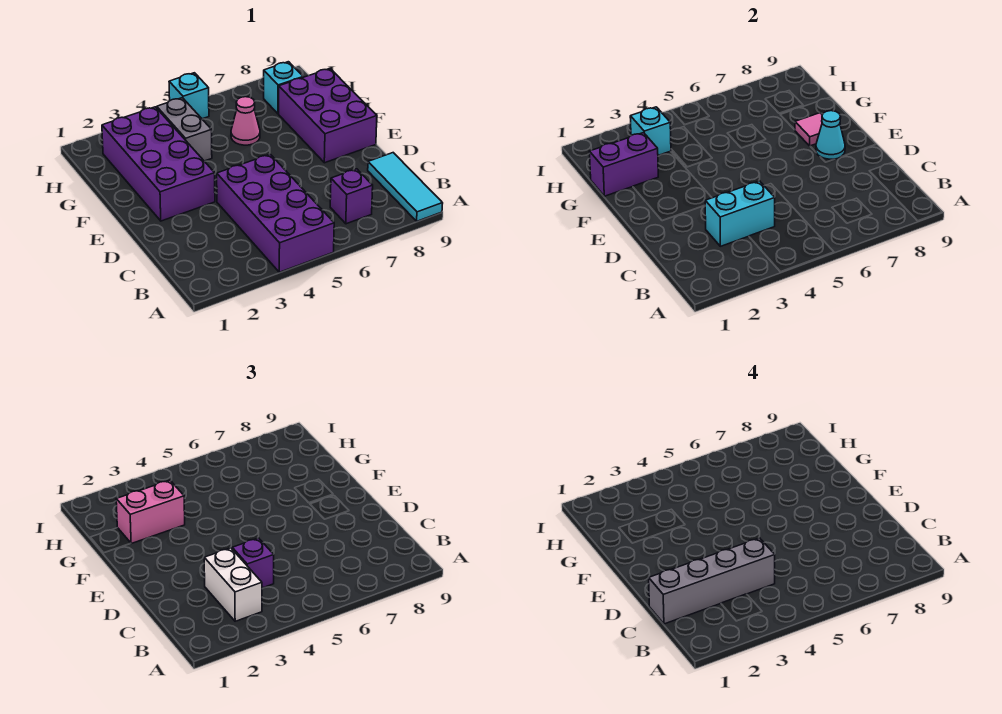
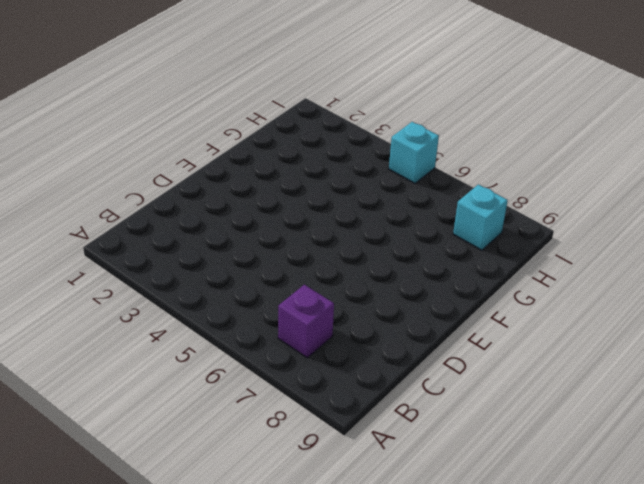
none -> purple 2x4 brick [217,154,334,272]
none -> cyan 1x3 tile [368,153,443,221]
none -> purple 2x4 brick [102,107,215,221]

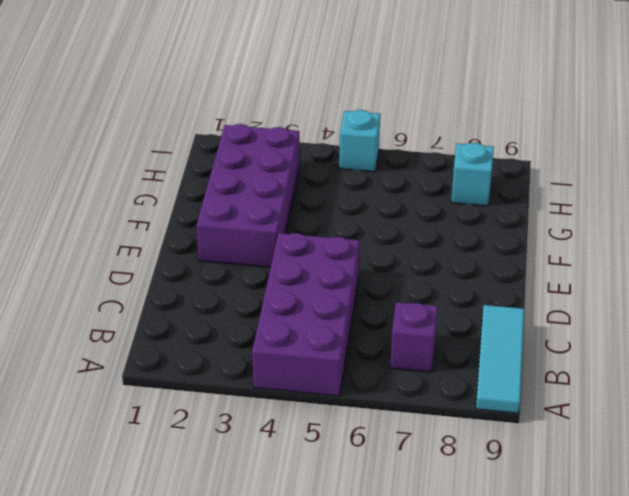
none -> purple 2x3 brick [279,68,377,163]
none -> grey 1x2 brick [157,98,212,161]
none -> pink 1x1 cone [231,97,260,145]

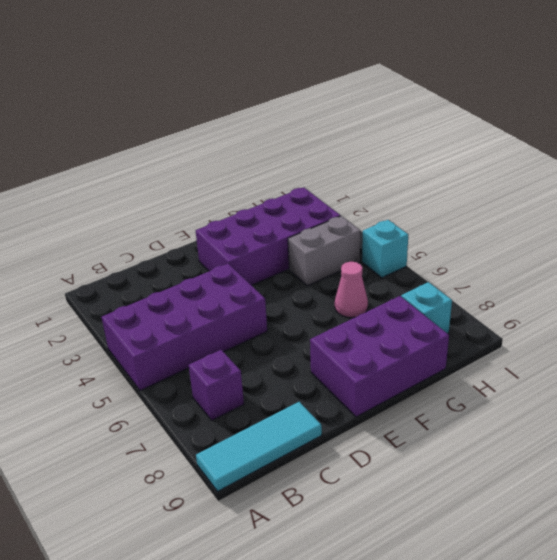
none -> cyan 1x2 brick [705,181,775,246]
none -> cyan 1x1 cone [816,111,845,159]
none -> pink 1x1 tile [795,113,822,146]

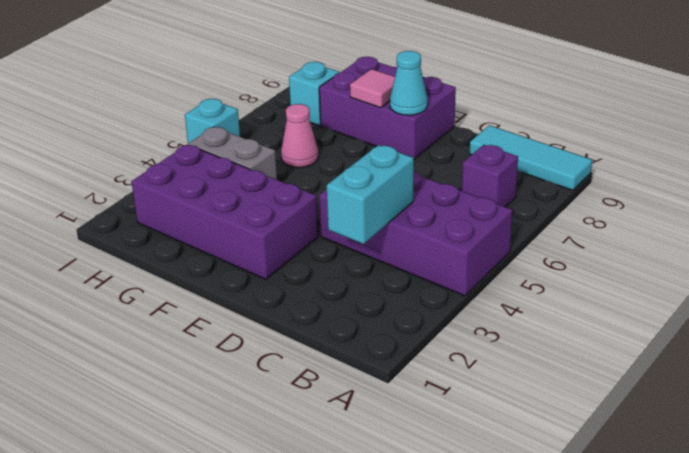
none -> purple 1x2 brick [589,133,658,196]
none -> cyan 1x1 brick [630,107,671,155]
none -> white 1x2 brick [204,548,262,621]

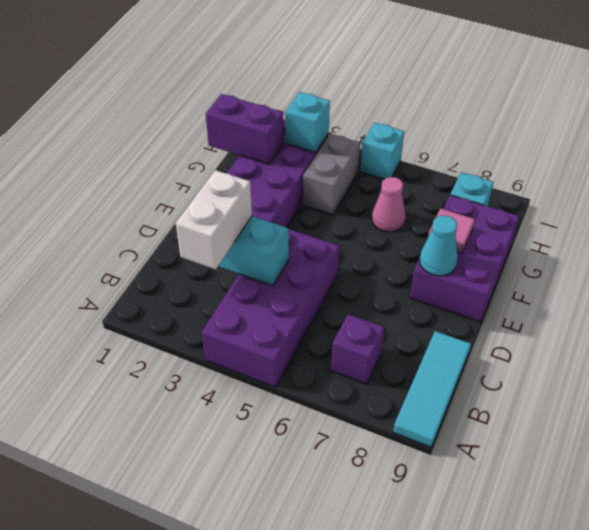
none -> purple 1x1 brick [232,538,274,588]
none -> pink 1x2 brick [116,480,185,543]
none -> grey 1x4 brick [649,538,775,624]

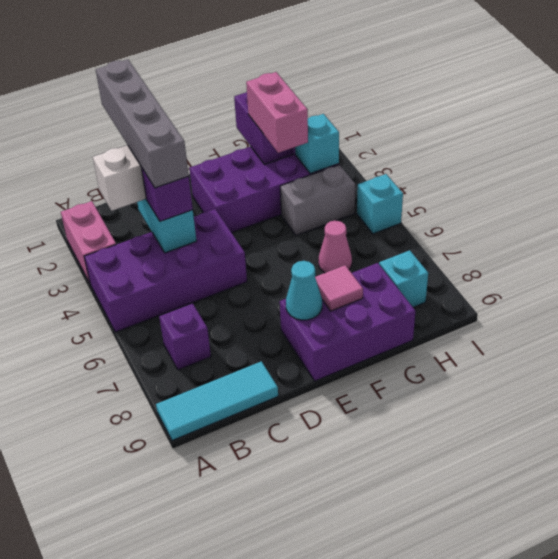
pink 1x2 brick [61,201,116,283] -> none

